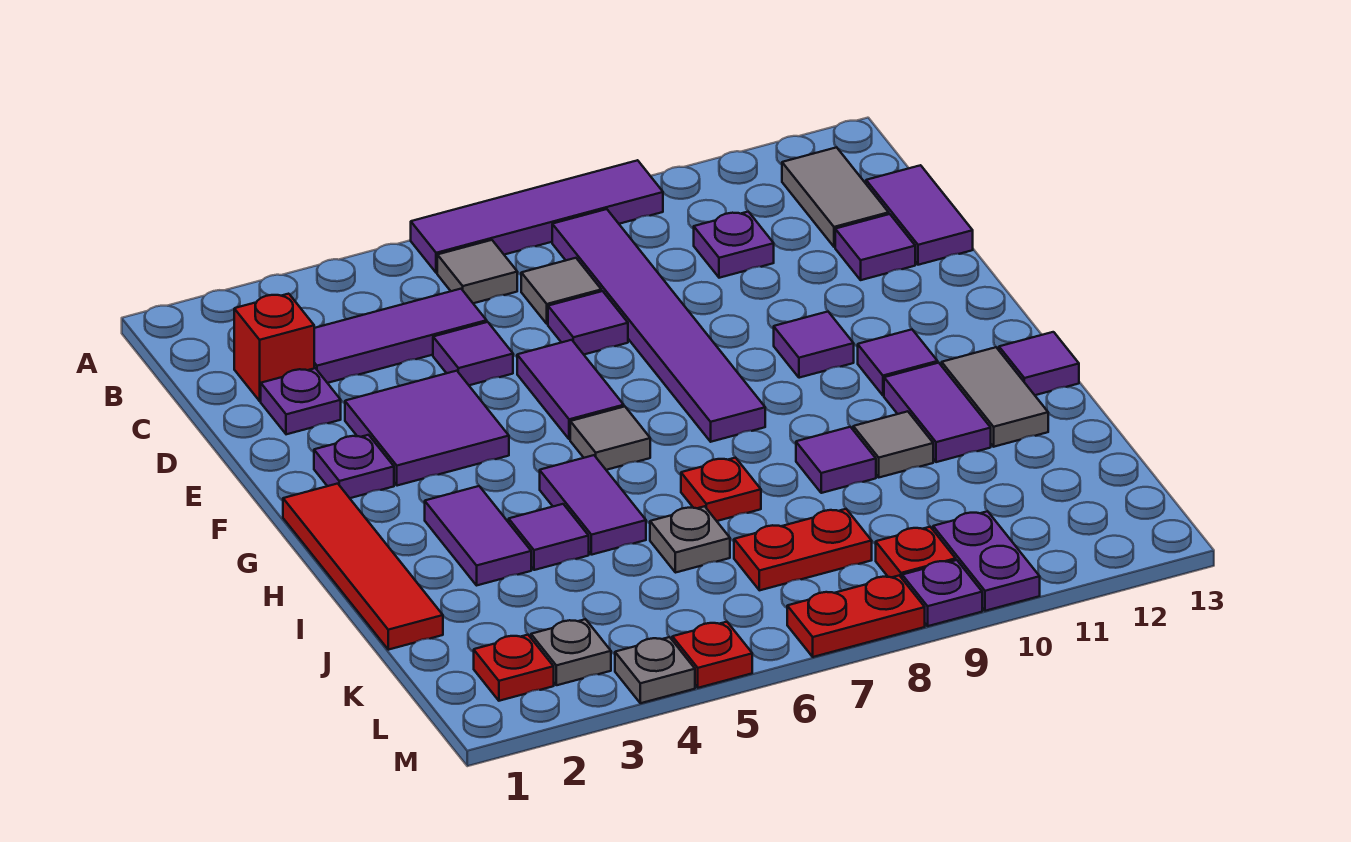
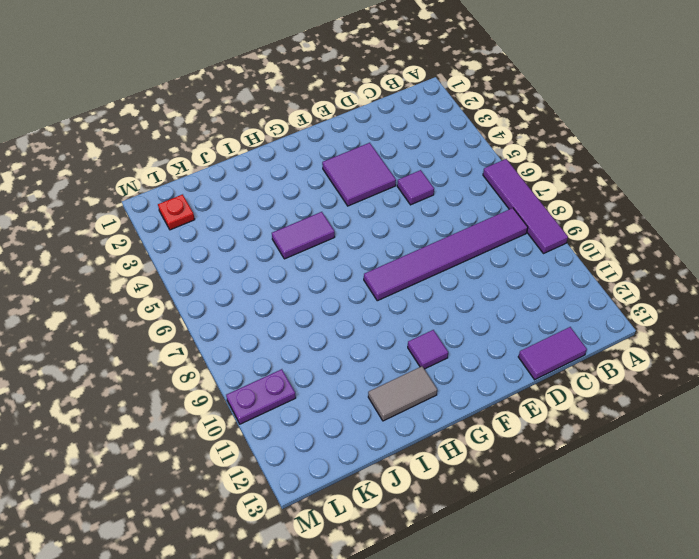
none -> grey 1x1 tile [437,240,517,303]
none -> grey 1x2 tile [782,147,889,247]
none -> red 1x1 brick [234,294,314,401]
none -> purple 1x3 tile [314,289,487,383]

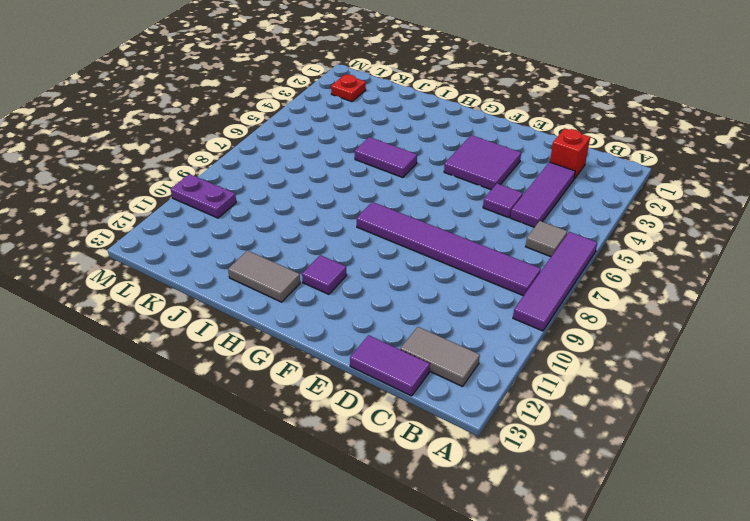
none -> grey 1x1 tile [521,258,601,324]
none -> purple 1x1 plate [694,212,774,278]
none -> purple 1x1 plate [261,368,341,434]
none -> purple 1x1 tile [548,291,628,354]

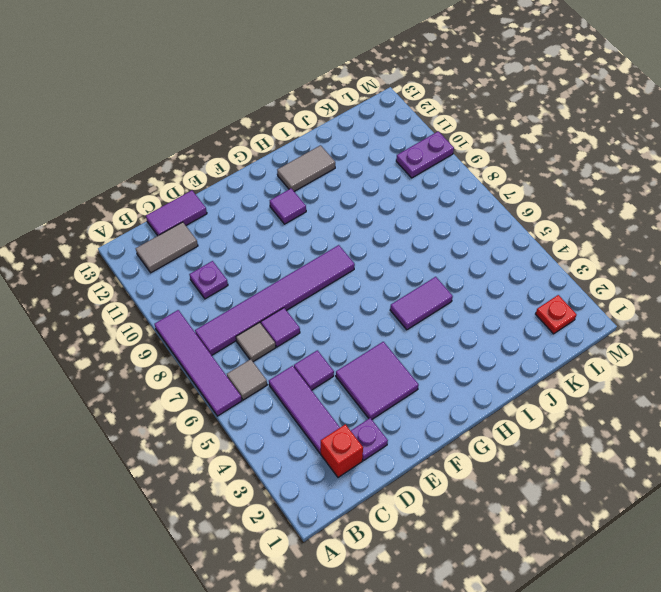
none -> purple 1x1 tile [835,214,915,280]
none -> purple 1x2 tile [517,340,624,439]
none -> purple 1x1 plate [314,435,394,498]
none -> purple 1x1 tile [774,312,854,378]

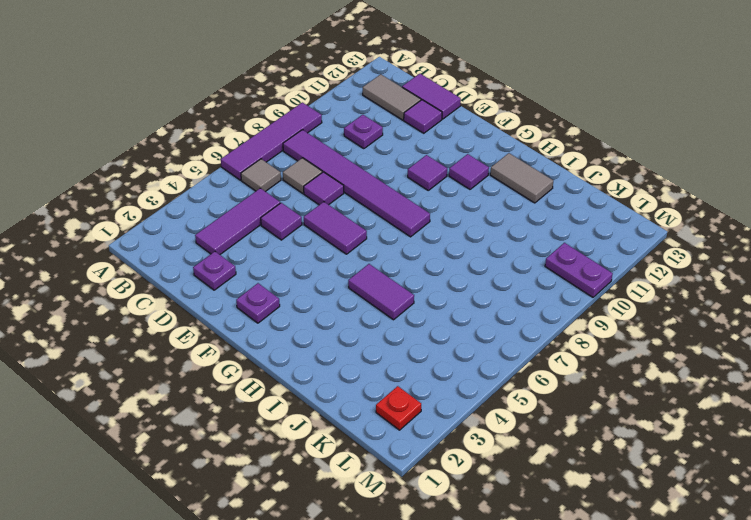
none -> red 1x1 brick [234,294,314,401]
none -> purple 2x2 tile [345,371,509,486]
none -> red 1x4 tile [283,484,443,650]
none -> grey 1x1 tile [570,407,650,470]

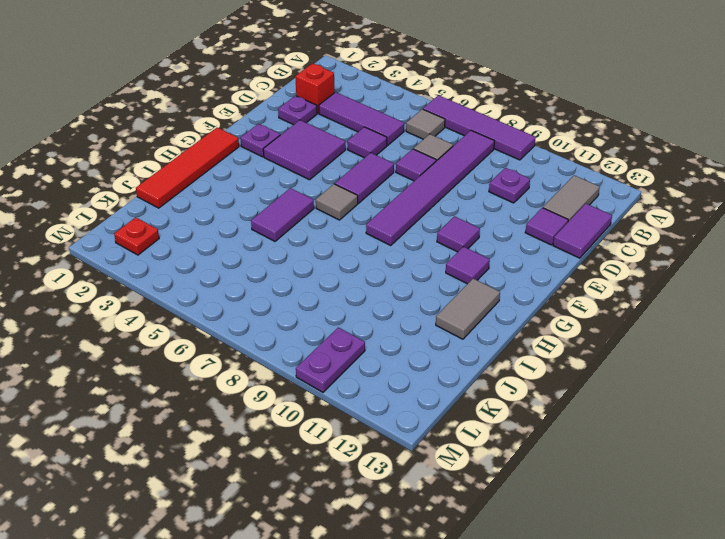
none -> purple 1x2 tile [425,486,531,585]
none -> purple 1x2 tile [884,363,991,462]
none -> purple 1x1 tile [999,332,1079,395]
none -> purple 1x1 tile [509,504,589,570]

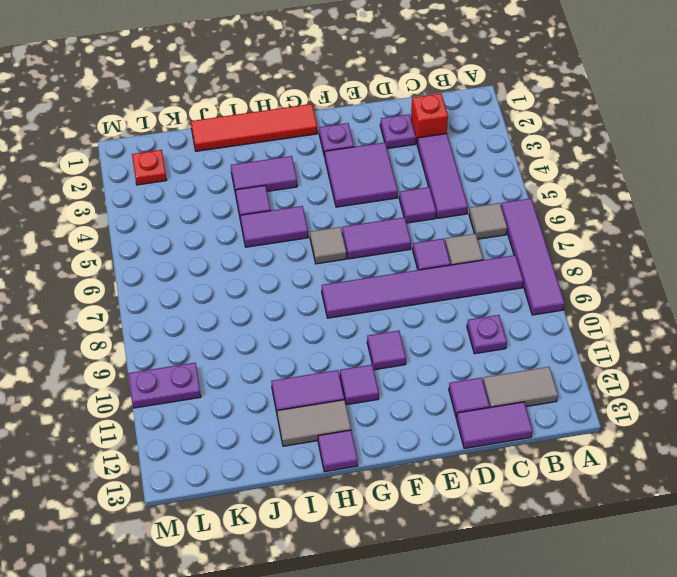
none -> red 1x1 plate [681,458,761,521]
none -> purple 1x1 tile [796,427,876,493]
none -> grey 1x1 tile [853,411,933,477]
none -> grey 1x1 plate [650,506,730,573]

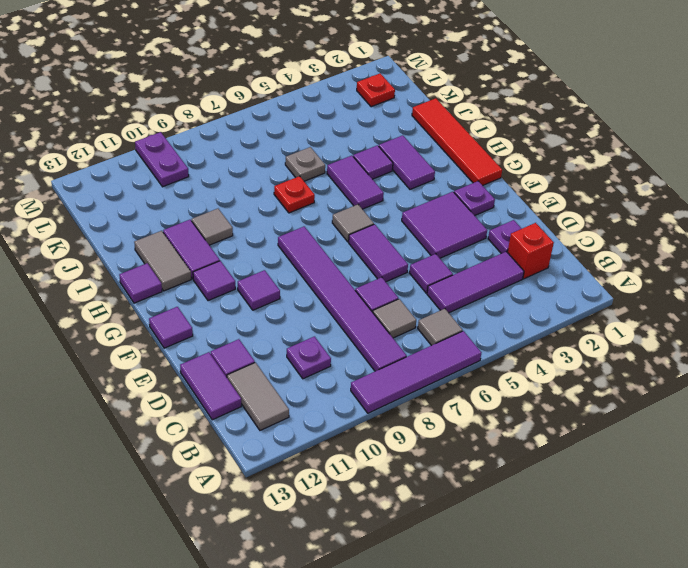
purple 1x1 tile [149,307,193,348] -> purple 1x1 tile moved to [796,427,876,493]
none -> red 1x2 plate [734,509,872,590]
none -> grey 1x1 plate [531,619,611,685]
none -> red 1x1 plate [876,527,956,578]
none -> grey 1x1 plate [615,637,695,703]

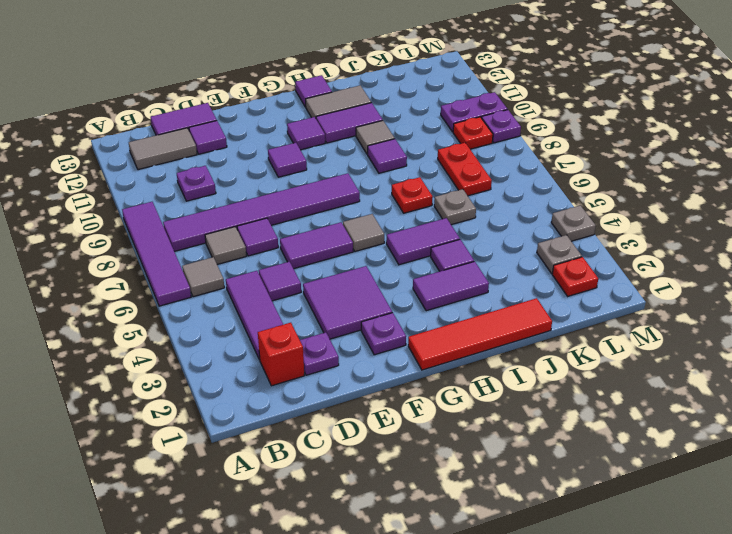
none -> red 1x1 plate [672,622,752,688]
none -> red 1x2 plate [787,576,925,657]

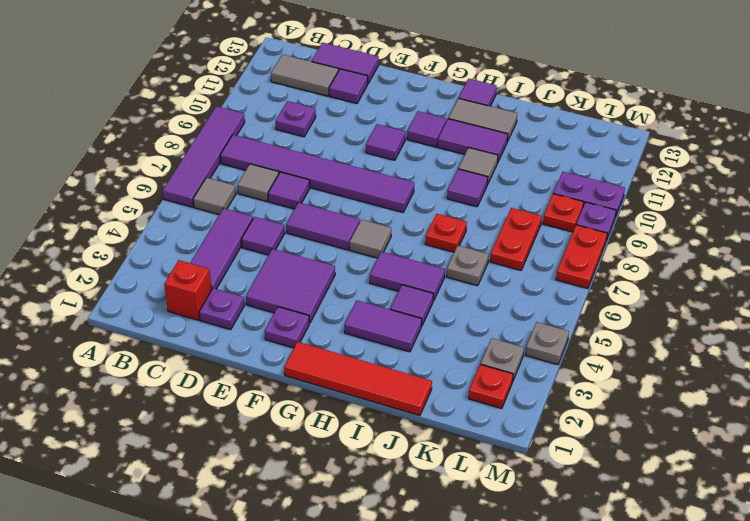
none -> red 1x1 plate [672,622,752,688]

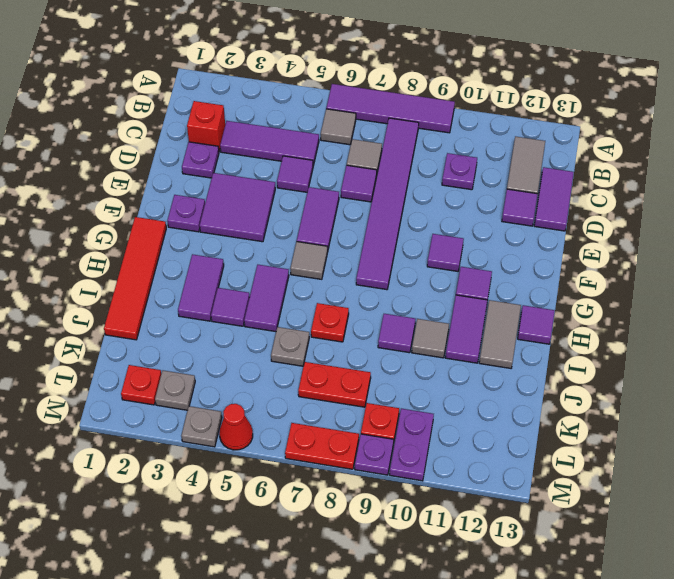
red 1x1 cone [219,404,253,450] -> red 1x1 plate [672,622,752,688]

